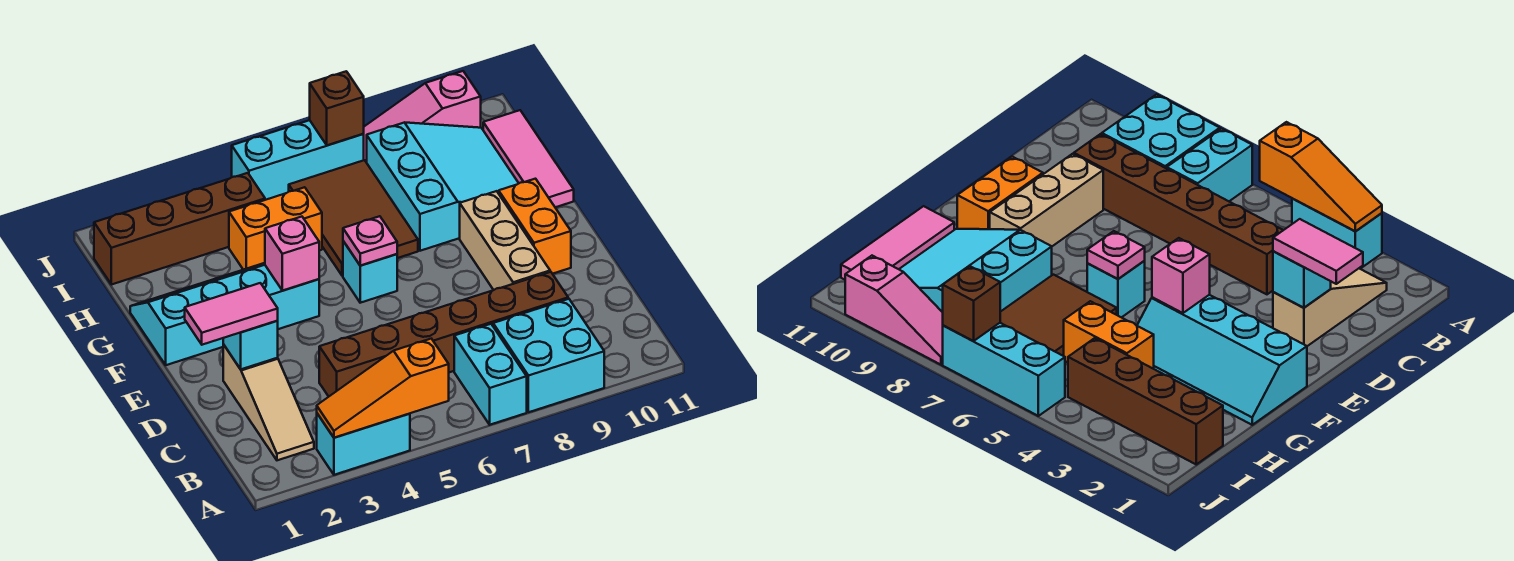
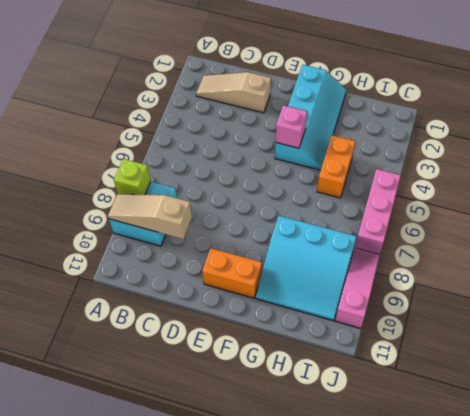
lime 1x1 brick [114,159,151,195] -> none
tan 1x3 slope [108,194,192,239] -> none
pink 1x3 brick [355,169,401,255] -> cyan 1x3 brick [232,120,364,200]
none -> cyan 1x2 brick [317,414,410,475]
none -> cyan 1x2 brick [454,324,527,425]
none -> brown 1x6 brick [319,272,568,397]

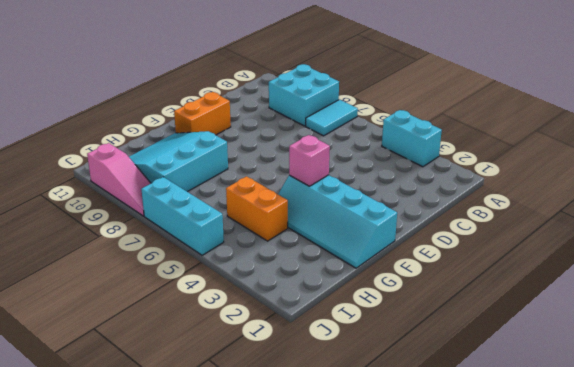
cyan 1x2 tile [306,100,358,136] -> cyan 1x2 brick [454,324,527,425]
none -> tan 1x3 slope [223,345,314,460]
none -> brown 1x6 brick [319,272,568,397]
none -> tan 1x3 brick [460,191,550,290]

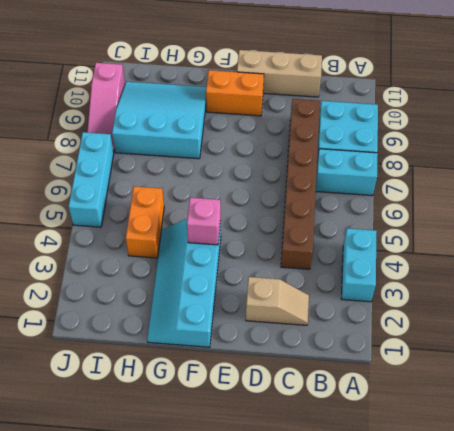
tan 1x2 slope [246,277,309,325] -> tan 1x3 slope [223,345,314,460]
tan 1x3 brick [237,50,322,97] -> tan 1x3 brick moved to [460,191,550,290]
none -> cyan 1x1 brick [343,241,397,303]
none -> brown 2x3 tile [289,160,418,276]
none -> pink 1x3 tile [483,110,574,207]

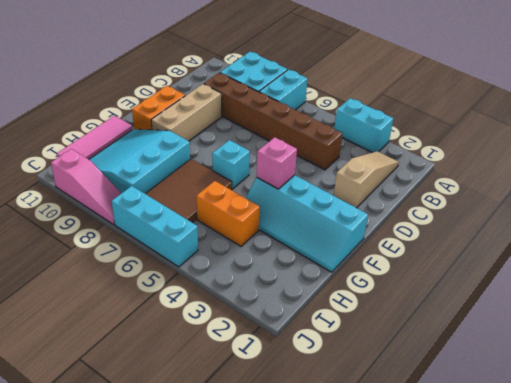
none -> brown 1x4 brick [94,173,265,285]
none -> orange 1x3 slope [317,339,449,438]
none -> cyan 1x1 brick [223,321,278,369]

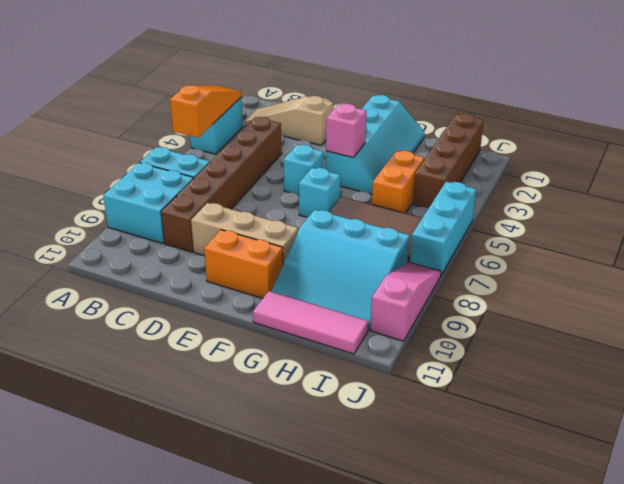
cyan 1x1 brick [284,145,324,195] -> cyan 1x1 brick moved to [223,321,278,369]
none -> pink 1x1 plate [343,216,397,266]
none -> brown 1x1 brick [310,71,364,145]
none -> pink 1x2 tile [185,283,278,345]

